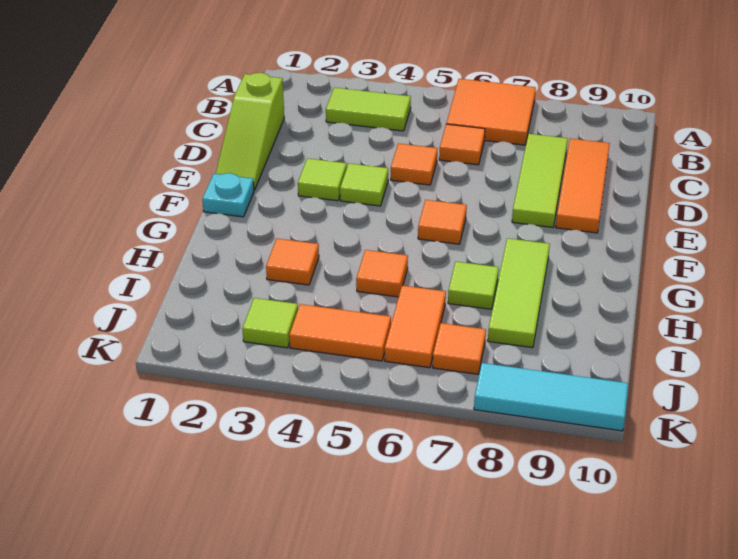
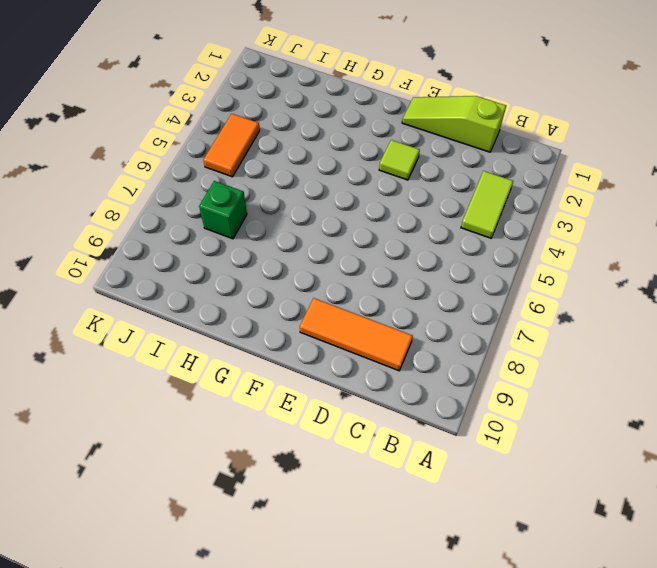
green 1x1 brick [199,181,247,239] -> none
none -> orange 2x2 tile [446,79,536,145]
none -> orange 1x1 tile [439,124,485,165]
none -> lime 1x3 tile [512,134,568,227]

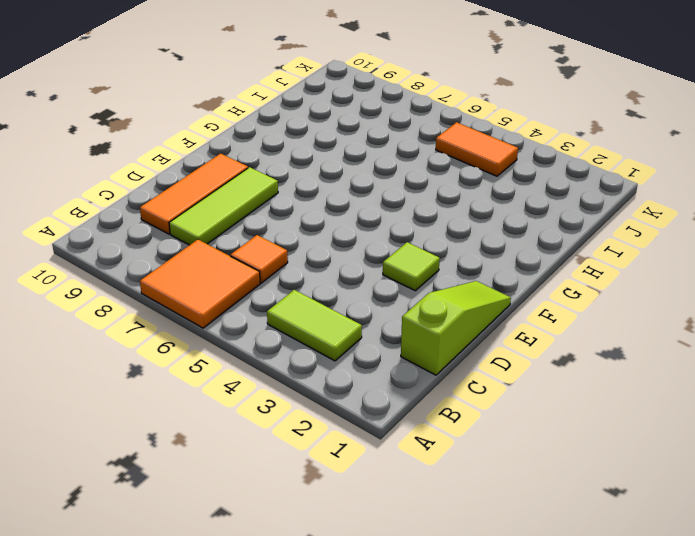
none -> orange 1x1 tile [391,143,437,185]
none -> lime 1x1 tile [340,163,388,206]
none -> cyan 1x1 plate [202,173,254,217]

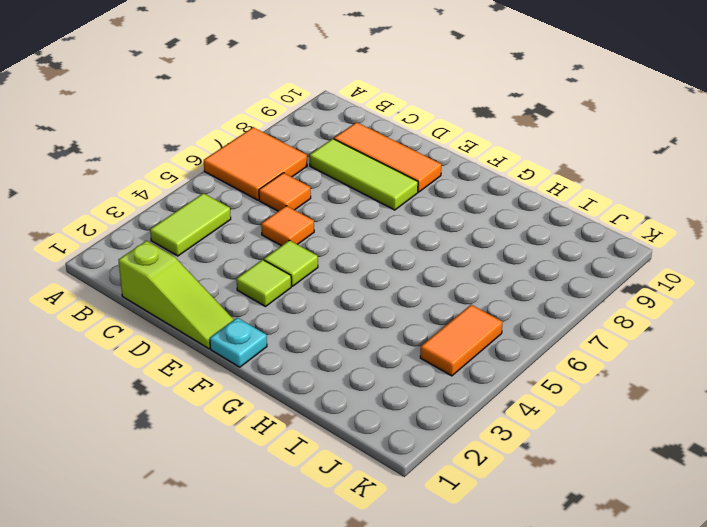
none -> orange 1x1 tile [418,200,467,244]
none -> lime 1x3 tile [488,238,550,348]
none -> orange 1x1 tile [266,239,319,285]

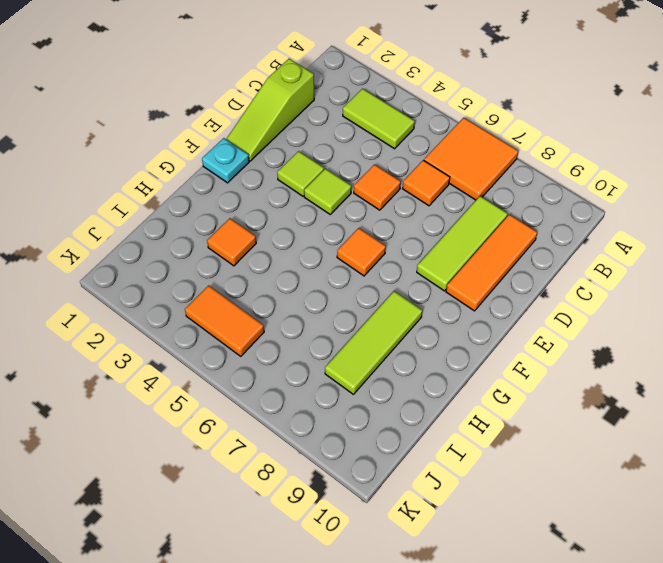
none -> orange 1x1 tile [356,250,408,297]
none -> lime 1x1 tile [448,262,499,309]
none -> orange 1x2 tile [385,286,446,368]

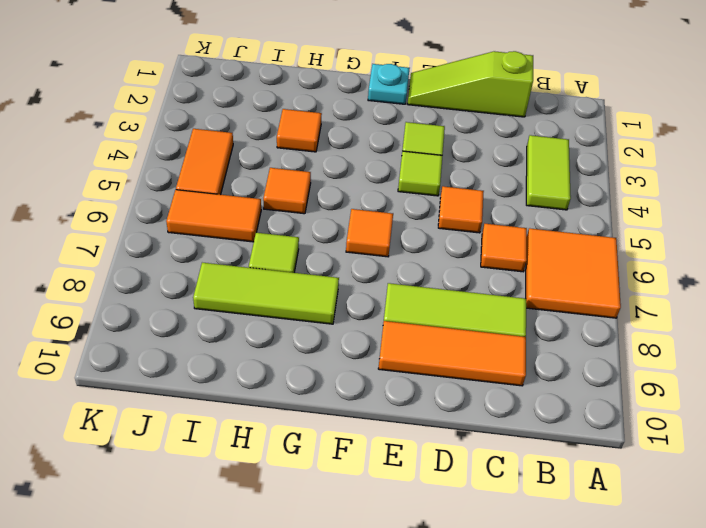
none -> lime 1x1 tile [242,298,298,348]
none -> orange 1x1 tile [433,323,486,374]
none -> cyan 1x3 tile [474,363,628,431]

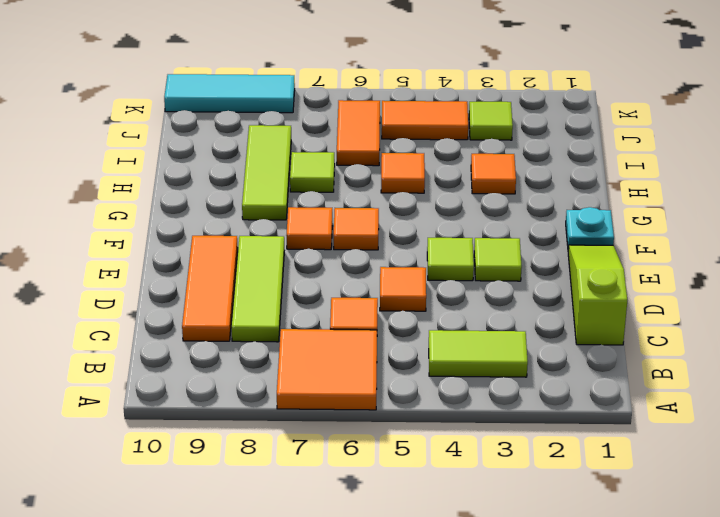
orange 1x1 tile [286,207,332,250] -> orange 1x1 tile moved to [433,323,486,374]

